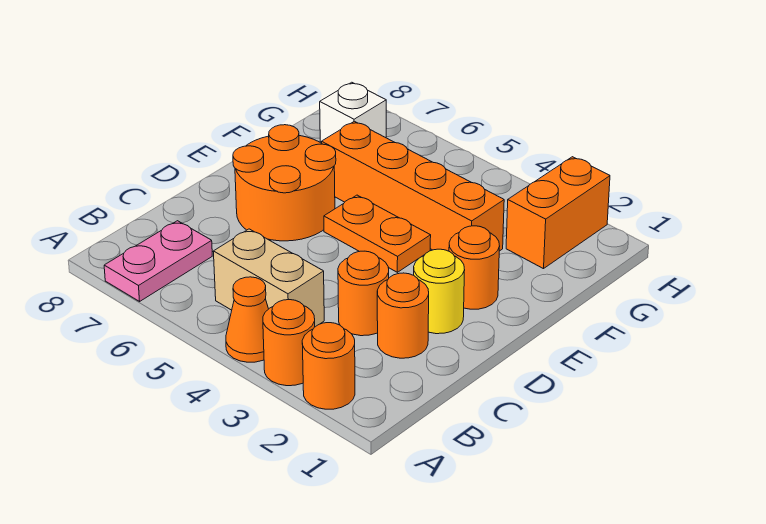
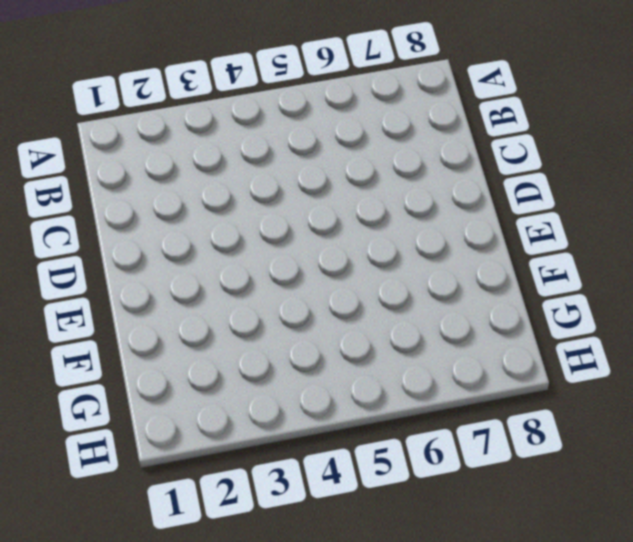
none -> orange 1x1 round brick [302,323,355,409]
none -> orange 1x1 round brick [263,300,315,386]
none -> orange 1x1 cone [226,277,268,362]

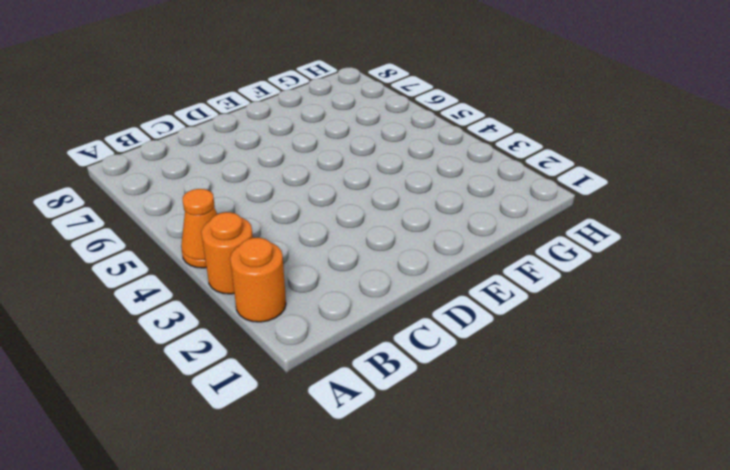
none -> pink 1x2 plate [104,221,212,301]
none -> tan 1x2 brick [213,229,324,327]
none -> orange 1x1 round brick [377,273,429,358]

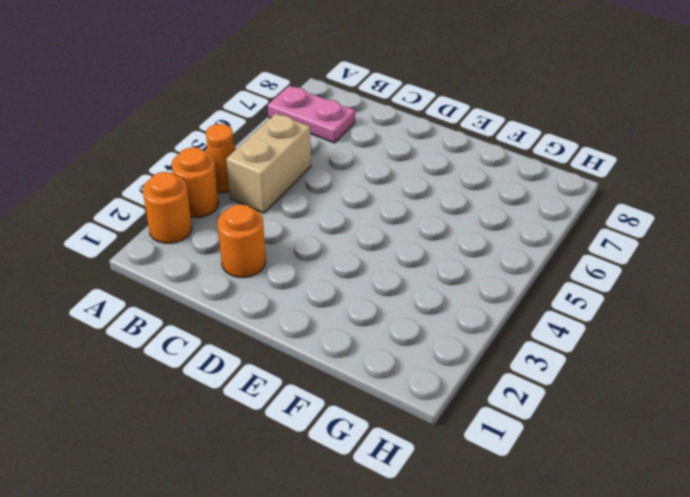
none -> orange 1x1 round brick [338,251,389,336]
none -> yellow 1x1 round brick [414,249,465,334]
none -> orange 2x2 round brick [233,125,336,241]

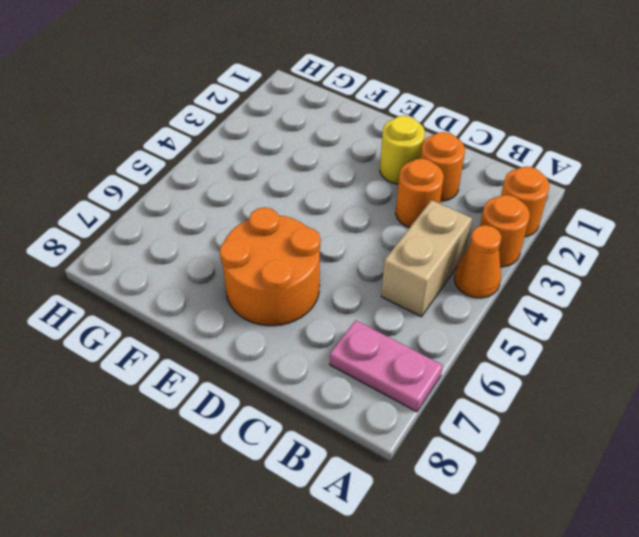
none -> orange 1x1 round brick [449,226,500,309]
none -> orange 1x2 plate [324,195,431,272]
none -> orange 1x4 brick [321,121,504,251]

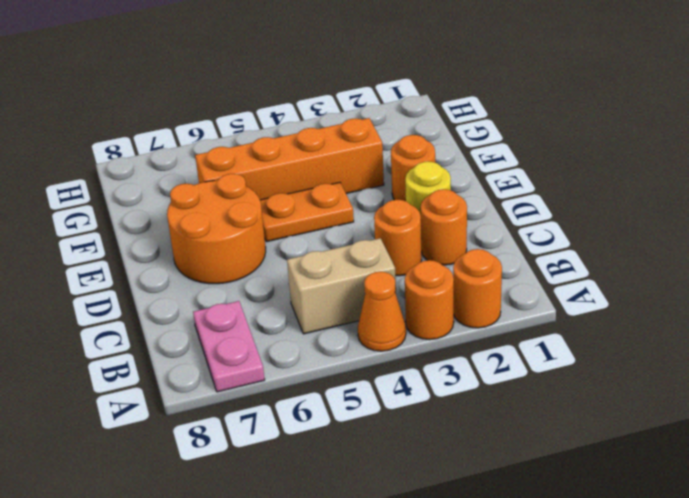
none -> orange 1x2 brick [506,157,610,269]
none -> white 1x1 brick [320,82,386,143]

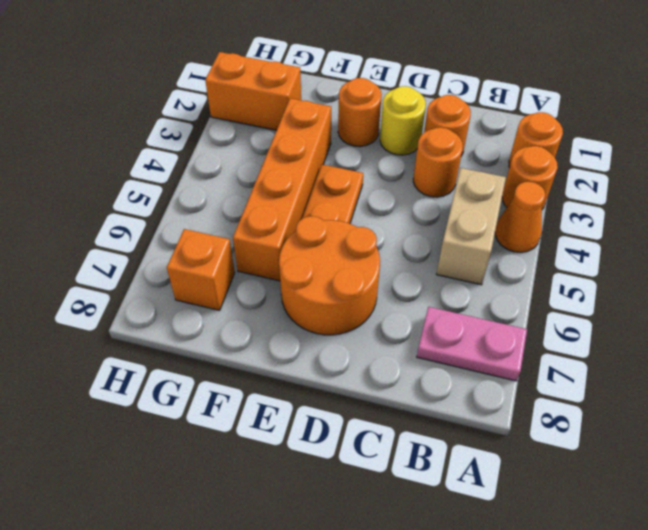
orange 1x1 brick [167,229,235,310] -> white 1x1 brick [320,82,386,143]

